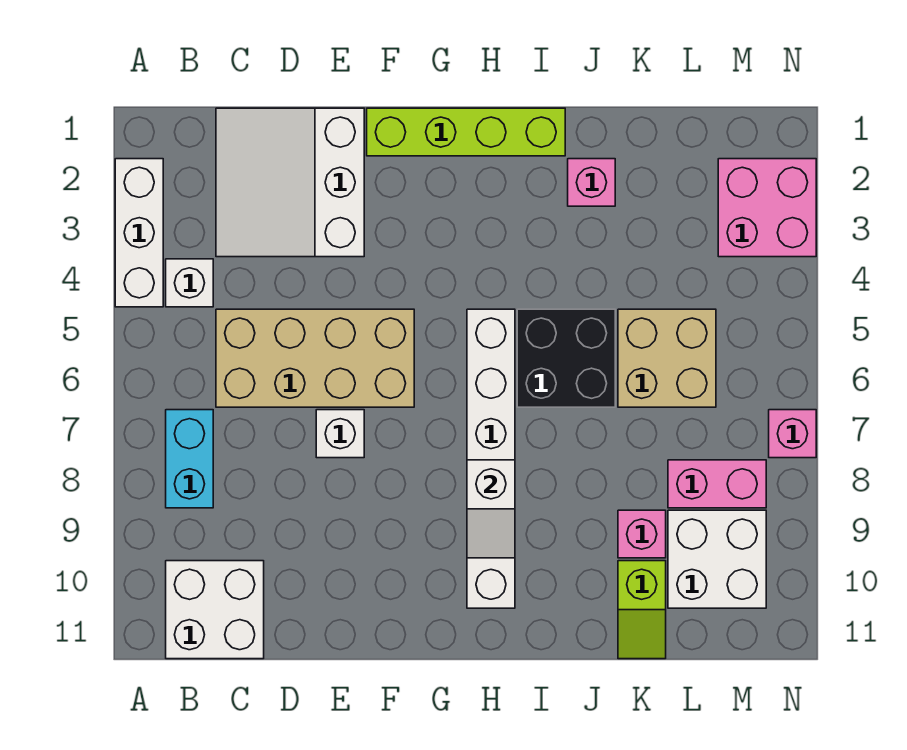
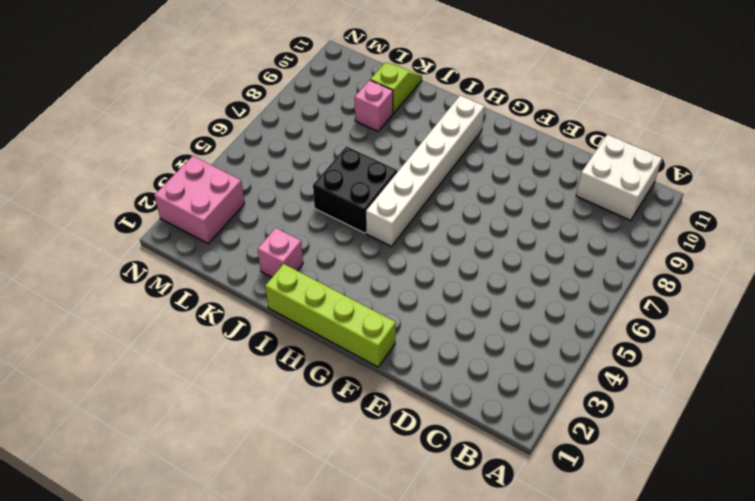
none -> white 1x3 brick [115,159,163,307]
none -> white 1x1 brick [166,259,213,307]
none -> cyan 1x2 brick [166,410,213,508]

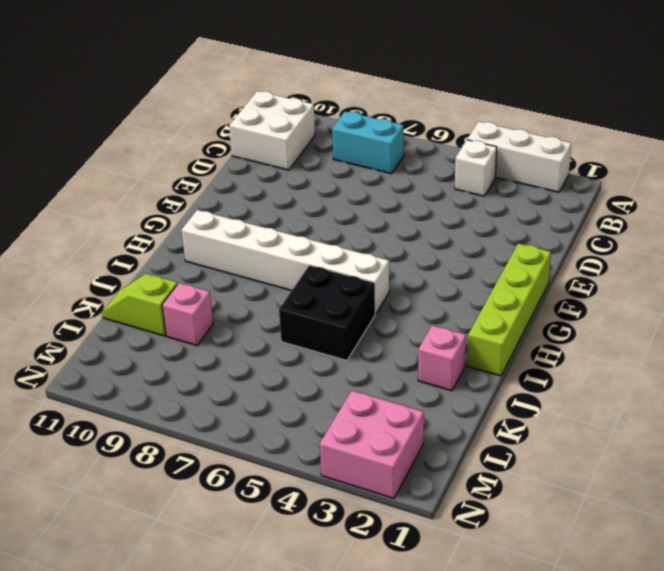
none -> white 3x3 slope [216,108,364,257]
none -> tan 2x4 brick [216,309,414,407]
none -> white 1x1 brick [316,410,364,458]

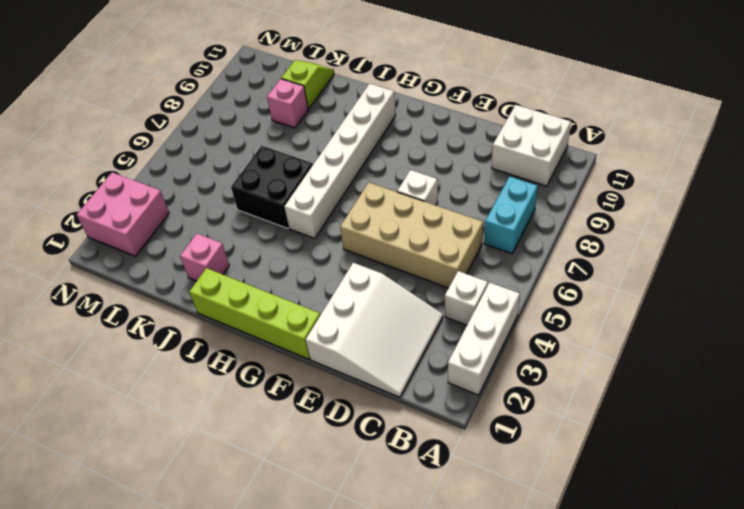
none -> tan 2x2 brick [618,309,716,407]
none -> pink 1x2 brick [668,460,766,508]
none -> white 2x2 brick [668,510,766,608]

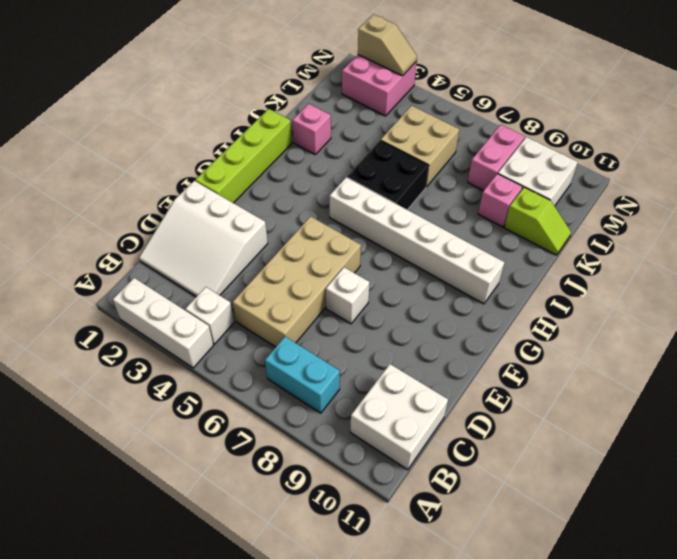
tan 1x2 slope [358,14,417,76] -> none
none -> pink 1x1 brick [769,410,816,458]
none -> white 1x2 slope [467,460,515,558]

